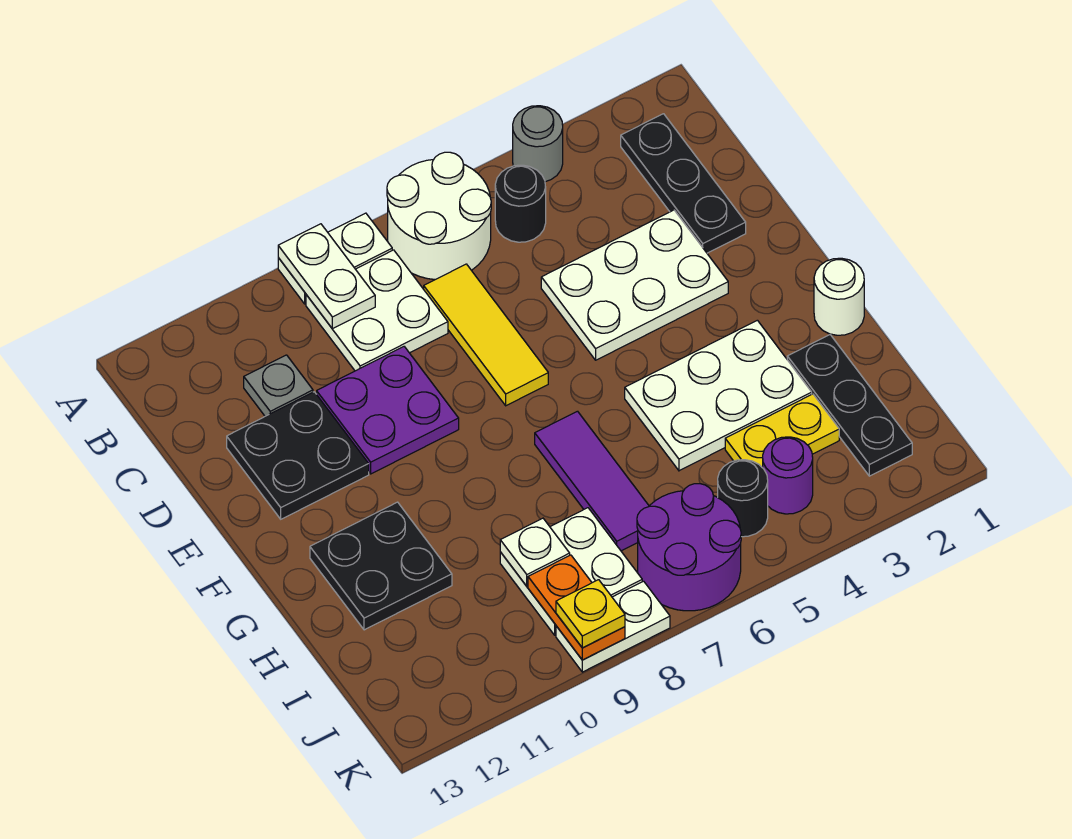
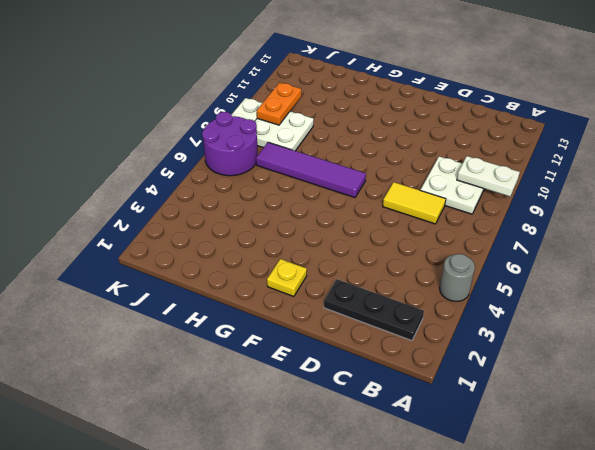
yellow 1x2 tile [383,182,446,224] -> yellow 1x3 tile [424,264,548,406]
yellow 1x1 plate [267,259,307,297] -> yellow 1x1 plate moved to [556,580,625,648]
purple 1x4 tile [256,142,366,198] -> purple 1x3 tile [535,411,649,551]
orange 1x2 plate [257,82,301,125] -> orange 1x2 plate turned to [528,555,625,660]
none -> white 2x2 round brick [387,152,491,280]
none -> white 1x2 plate [278,213,392,304]
none -> black 1x1 round brick [495,165,546,242]

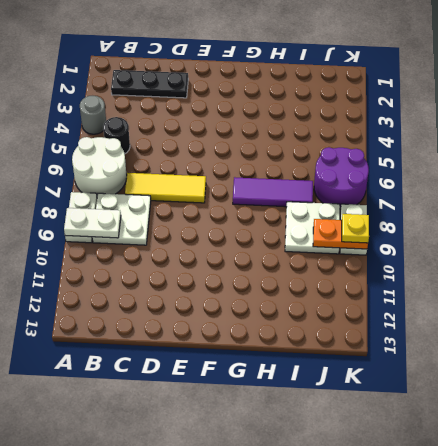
none -> grey 1x1 plate [244,355,313,416]
none -> white 2x3 plate [541,210,728,360]
none -> purple 2x2 plate [317,347,459,474]

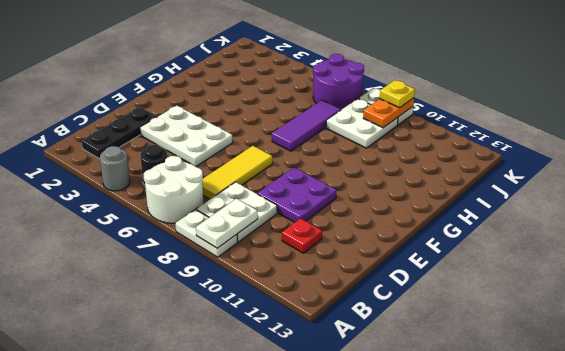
red 1x1 plate [282,218,322,253] -> grey 1x1 plate [244,355,313,416]
none -> black 2x2 plate [227,392,369,519]
none -> white 1x1 round brick [814,258,864,335]
none -> white 2x3 plate [625,320,812,471]

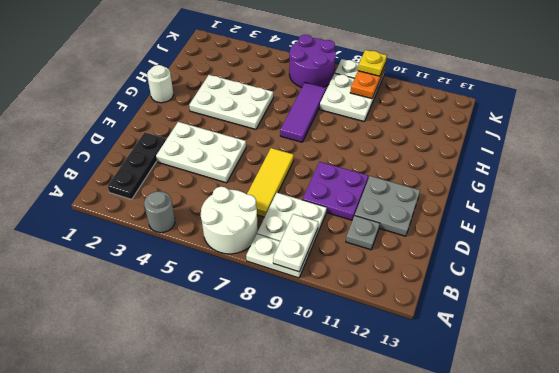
grey 2x2 plate [355,176,420,236] -> black 2x2 plate [227,392,369,519]
none -> black 1x1 round brick [495,165,546,242]
none -> black 2x2 plate [310,502,452,630]
none -> black 1x3 plate [787,335,912,476]

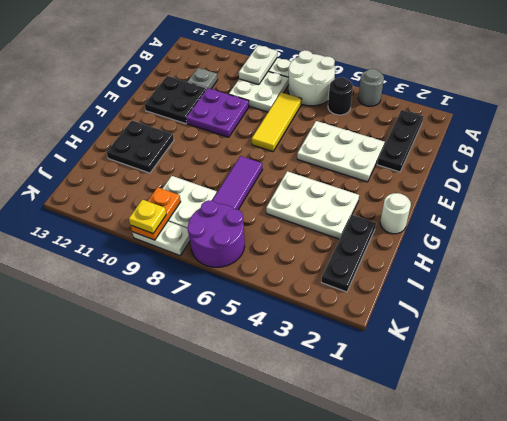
none -> yellow 1x2 plate [725,394,839,468]
none -> purple 1x1 round brick [763,437,813,514]
none -> black 1x1 round brick [718,460,768,537]

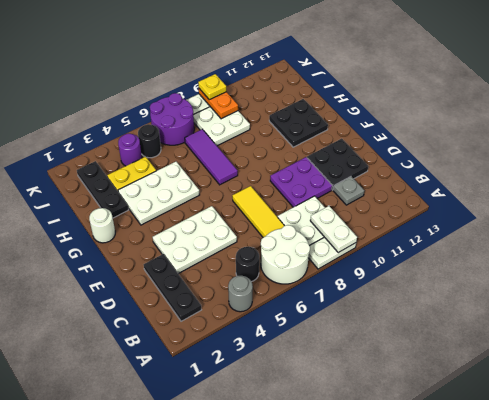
none -> white 1x1 plate [500,518,570,586]

